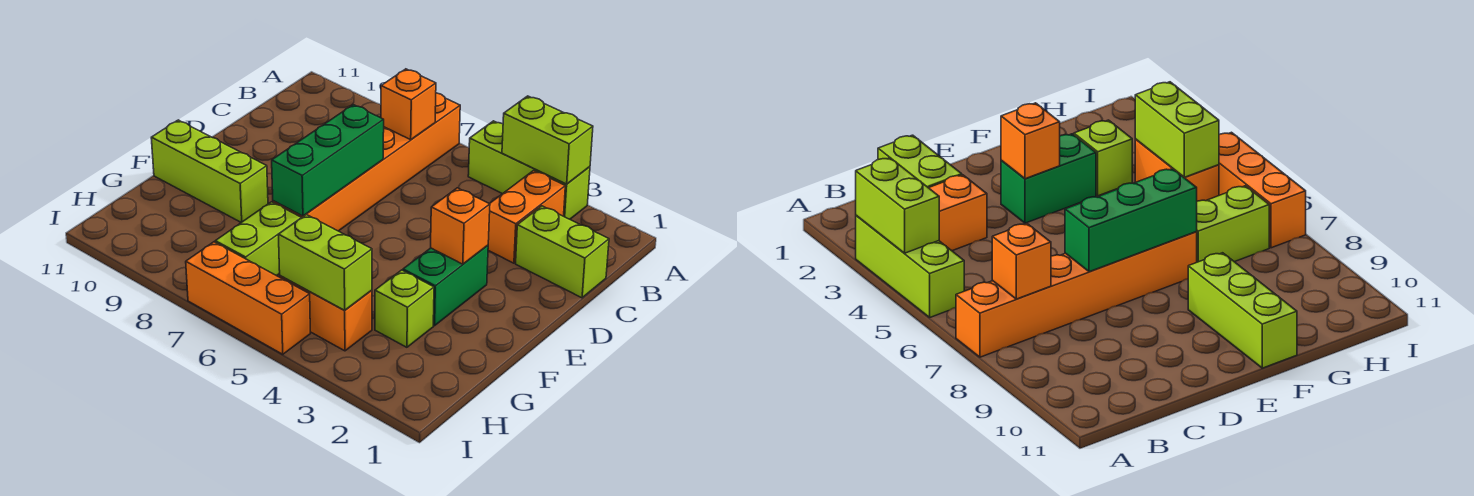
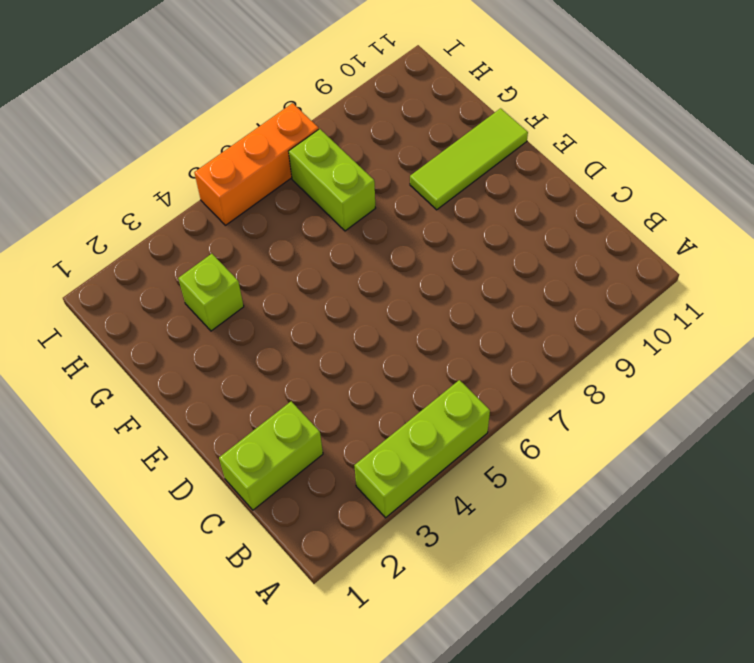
lime 1x3 tile [410,108,528,210] -> lime 1x3 brick [151,120,268,223]
none -> orange 1x6 brick [273,93,460,231]
none -> orange 1x2 brick [488,170,565,263]
none -> green 1x2 brick [403,245,488,326]

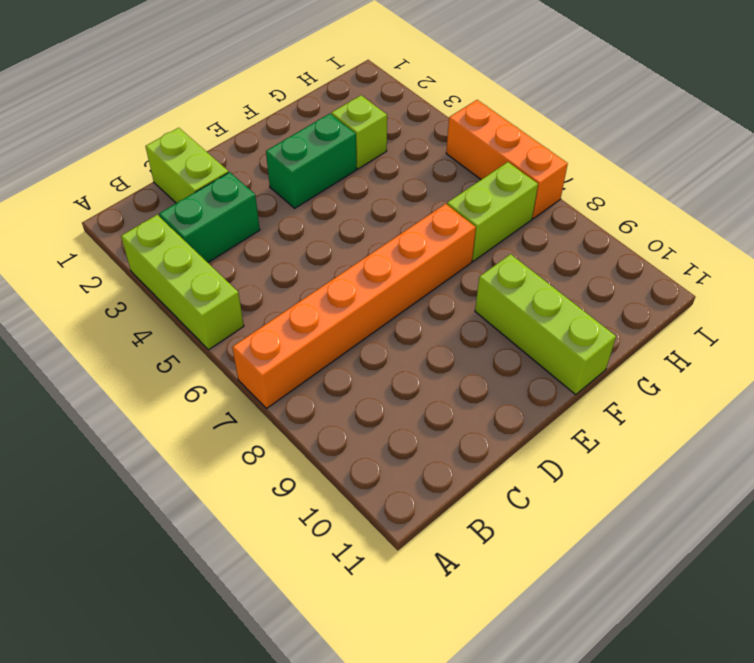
green 1x2 brick [159,172,260,262] -> orange 1x2 brick [488,170,565,263]
none -> orange 1x2 brick [280,276,372,351]
none -> lime 1x2 brick [502,96,593,184]
none -> orange 1x1 brick [381,69,436,140]

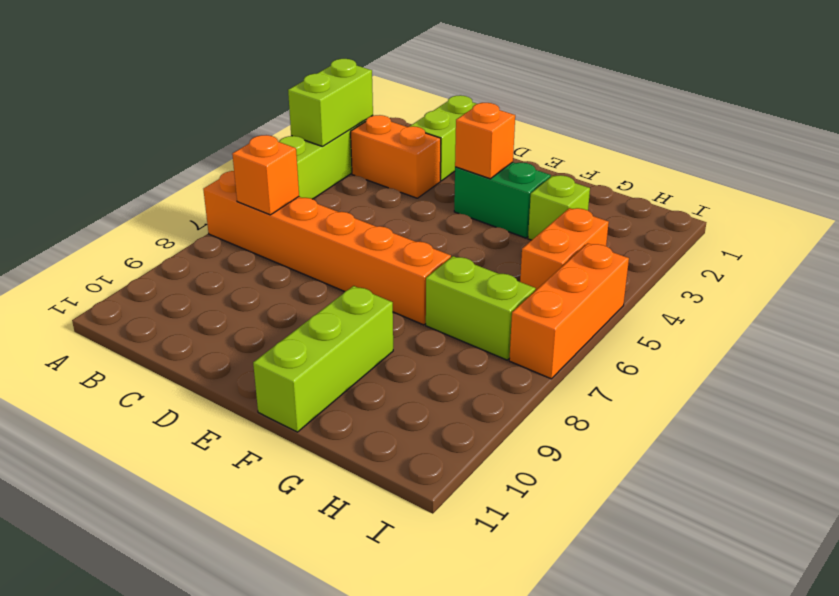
none -> green 1x3 brick [272,105,384,216]
none -> lime 1x2 brick [278,215,372,310]

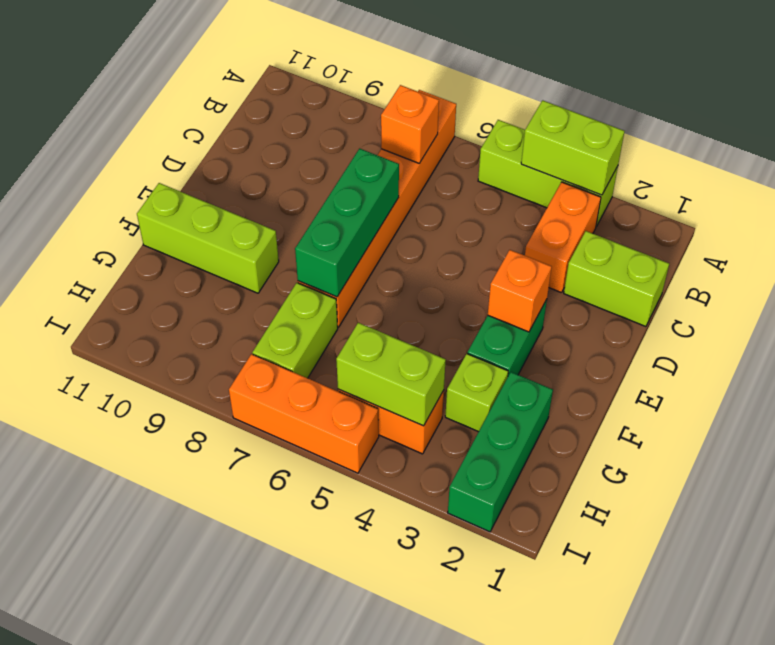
green 1x3 brick [448,372,553,532] -> none

